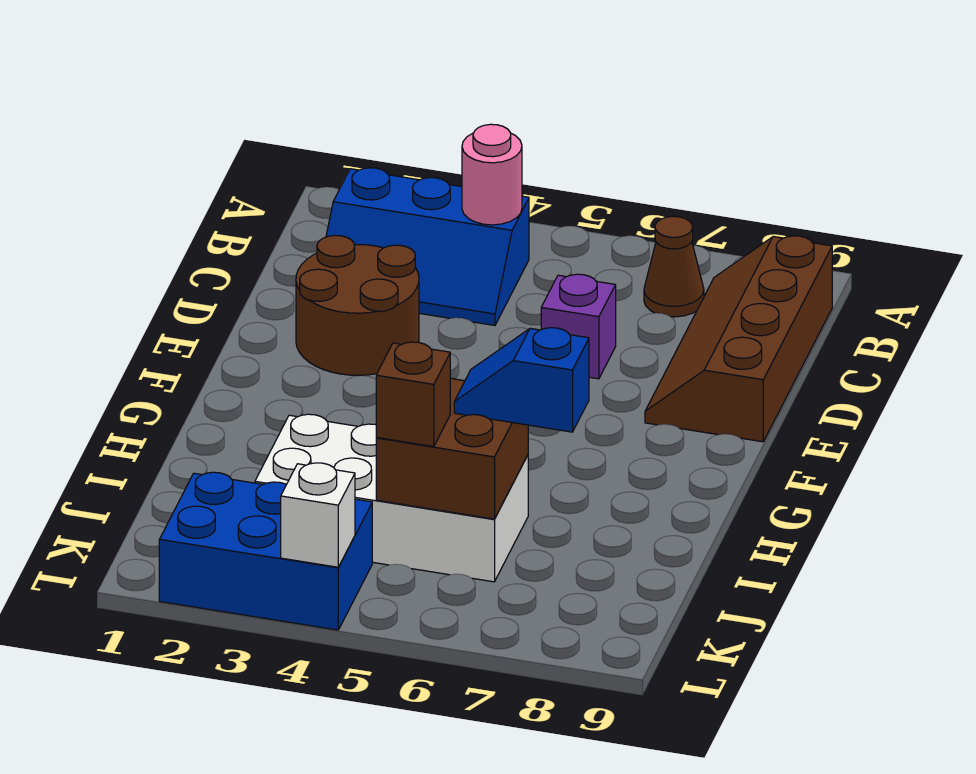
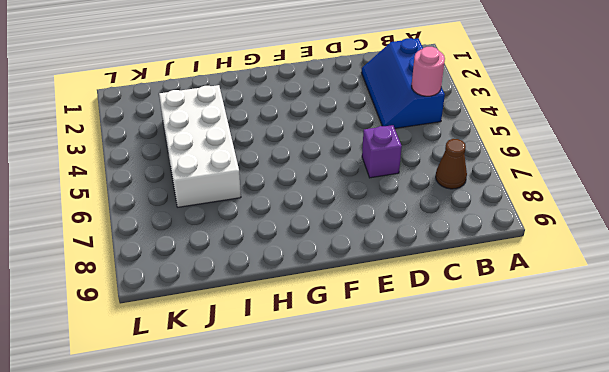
none -> brown 2x4 slope [645,236,832,442]
none -> brown 2x2 round brick [296,235,419,375]
none -> blue 2x3 brick [159,472,372,630]

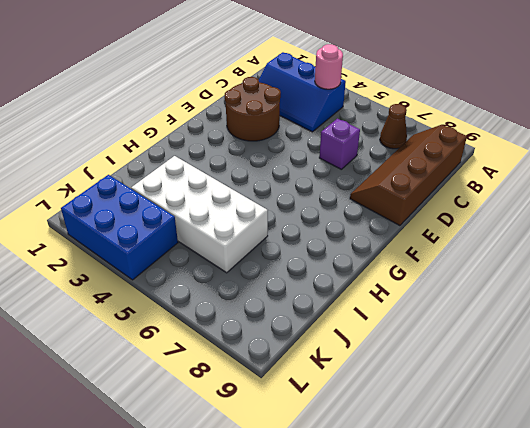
none -> brown 2x2 brick [376,378,528,519]
none -> white 1x1 brick [281,463,355,567]
none -> blue 1x2 slope [454,328,589,432]

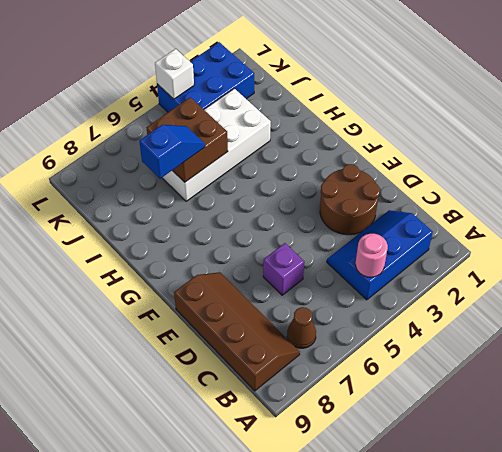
none -> brown 1x1 brick [376,342,450,447]

